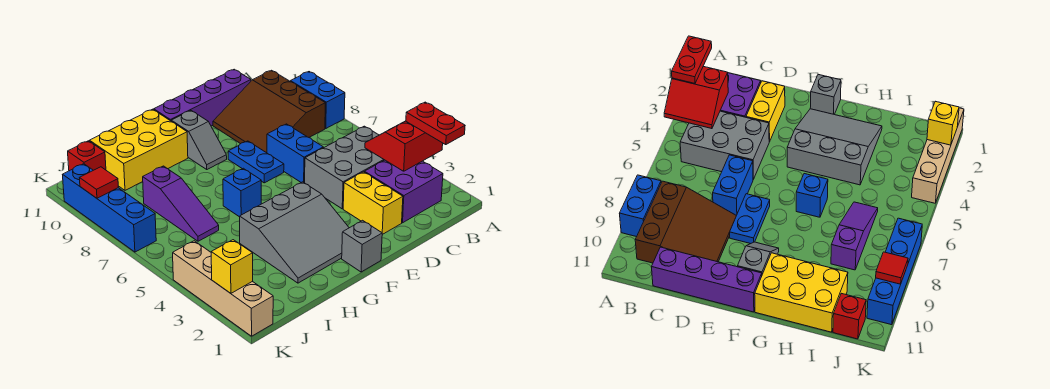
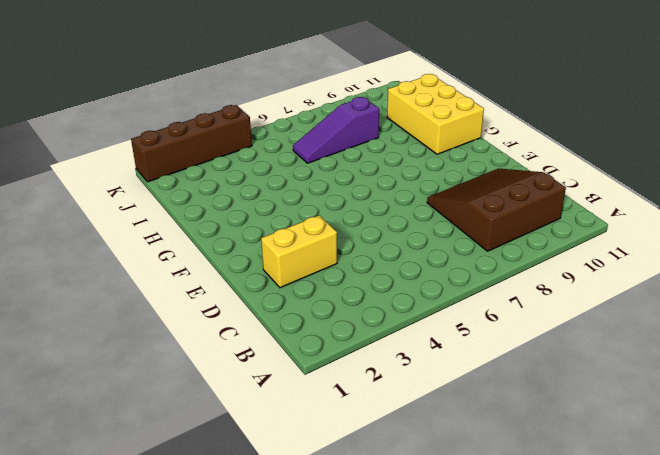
brown 1x4 brick [131,105,252,182] -> tan 1x4 brick [173,241,273,336]
none -> blue 1x2 brick [291,72,345,129]
none -> purple 2x2 brick [364,160,443,223]
none -> grey 2x3 brick [305,126,384,209]

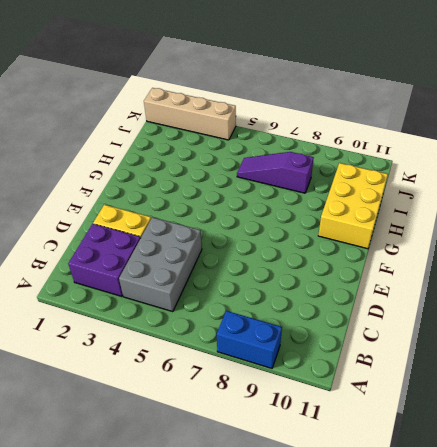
none -> brown 3x3 slope [213,70,325,153]
none -> purple 1x4 brick [154,69,251,126]
none -> blue 1x2 brick [267,124,323,183]

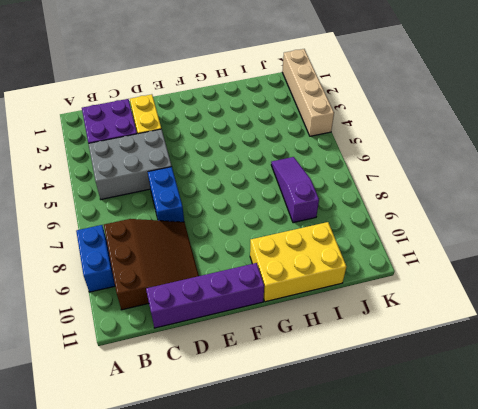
none -> blue 1x2 plate [228,141,284,183]
none -> grey 1x1 brick [342,220,382,272]
none -> grey 3x3 slope [240,182,349,283]

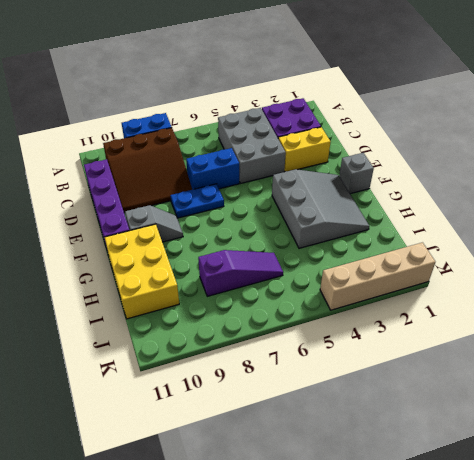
none -> blue 1x1 brick [223,168,261,217]
none -> red 1x1 brick [68,141,106,171]
none -> blue 1x4 brick [62,164,156,252]

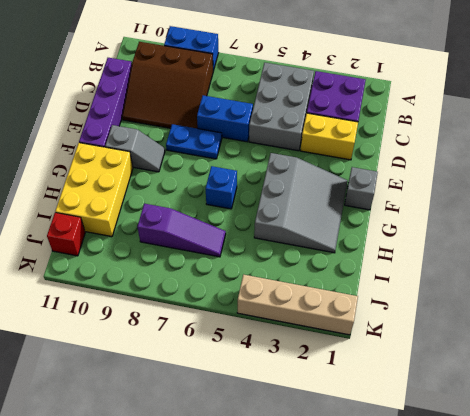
none -> blue 1x4 brick [62,164,156,252]
none -> red 2x2 slope [365,121,443,171]
none -> yellow 1x1 brick [211,240,253,293]

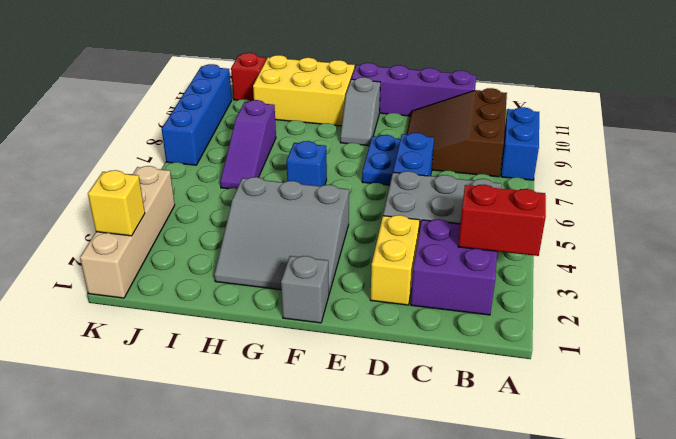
none -> red 1x1 tile [80,167,118,198]
none -> red 1x2 plate [406,102,465,144]

